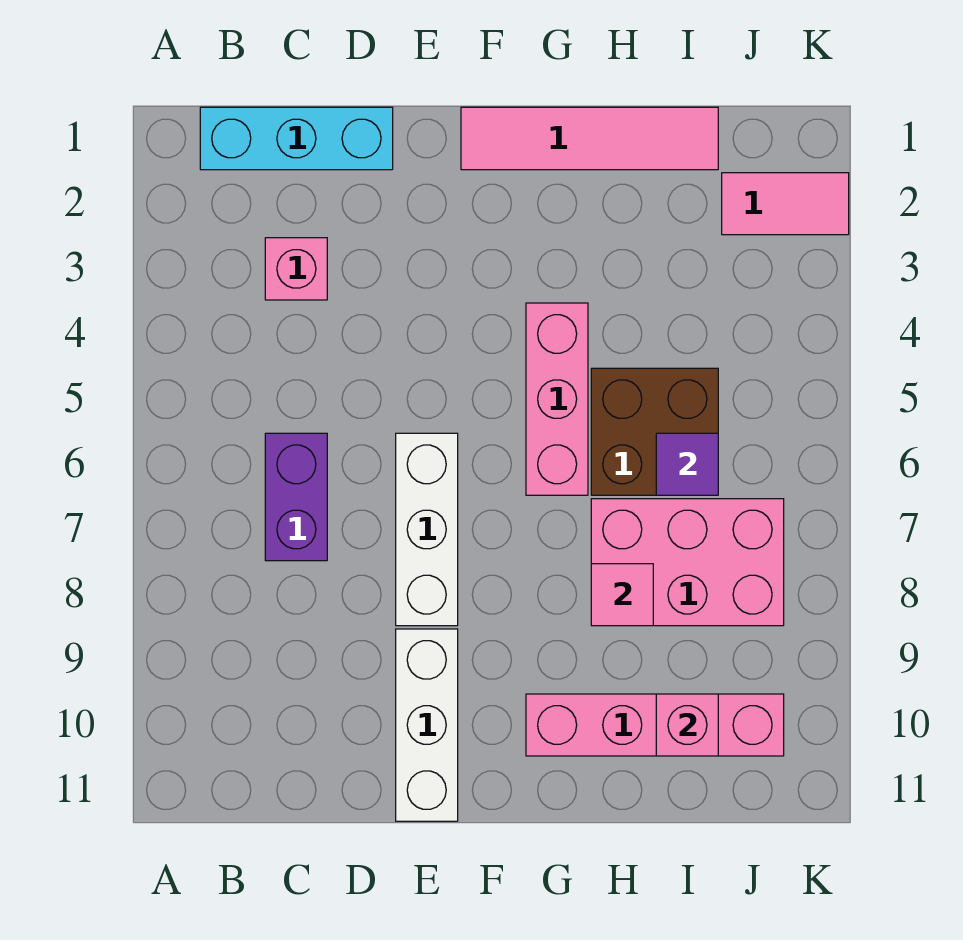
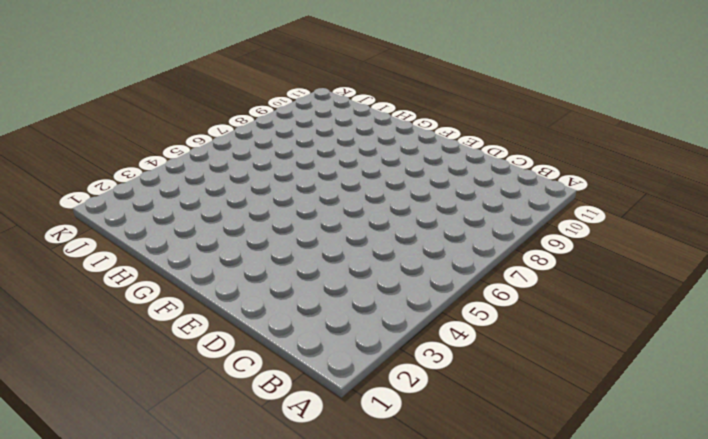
none -> cyan 1x3 brick [200,107,393,170]
none -> pink 1x1 brick [265,238,327,300]
none -> purple 1x2 brick [265,433,327,561]

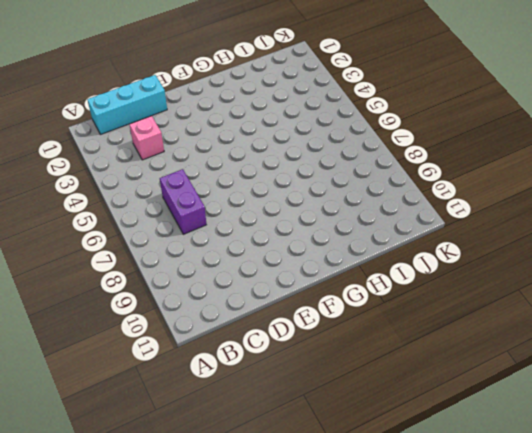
none -> white 1x3 brick [396,433,458,626]
none -> white 1x3 brick [396,629,458,821]
none -> pink 1x4 tile [461,107,718,170]

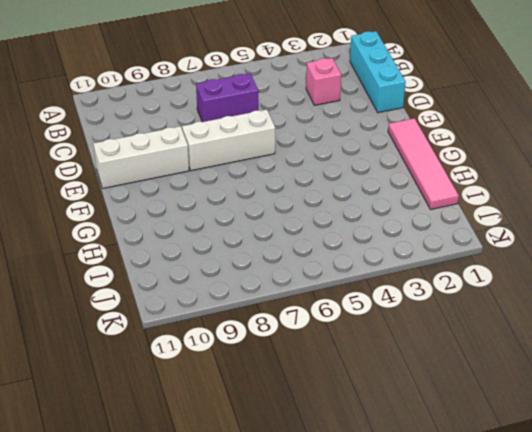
none -> pink 1x3 brick [526,303,588,495]
none -> pink 1x4 brick [526,694,784,756]
none -> brown 2x2 brick [591,368,718,495]

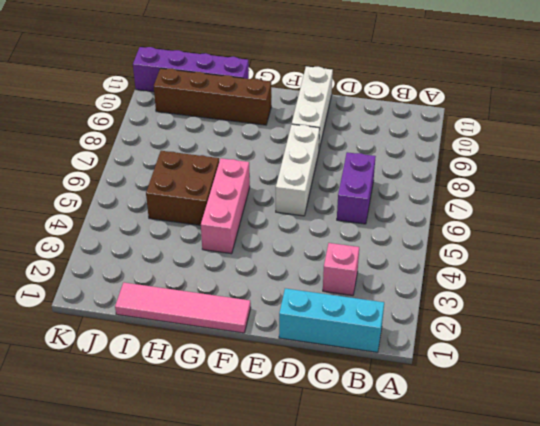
brown 1x4 brick [154,68,271,125] -> pink 1x4 brick [526,694,784,756]
purple 1x4 brick [133,47,249,92] -> none
none -> pink 2x3 brick [591,499,784,626]
none -> pink 1x2 tile [722,173,849,235]
none -> pink 1x1 tile [591,564,653,626]

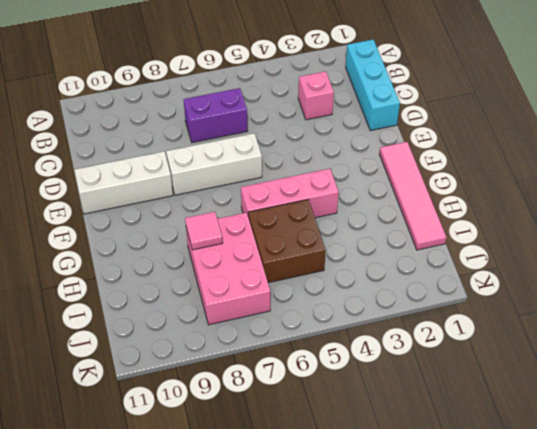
none -> pink 1x4 brick [526,694,784,756]
none -> pink 1x2 tile [722,173,849,235]
none -> purple 1x1 tile [656,433,718,495]

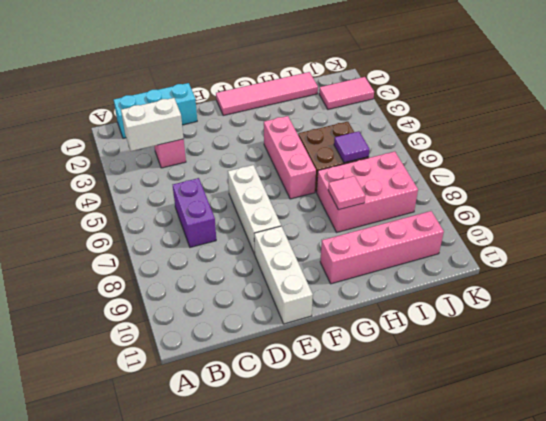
white 1x2 brick [121,98,184,151] -> none
none -> pink 1x1 brick [656,694,718,756]

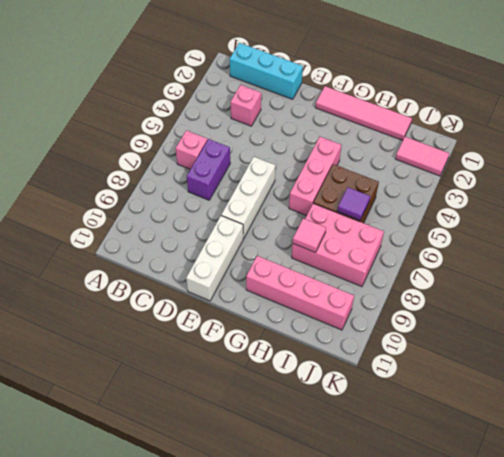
pink 1x1 brick [176,130,208,169] -> pink 1x1 brick moved to [656,694,718,756]

